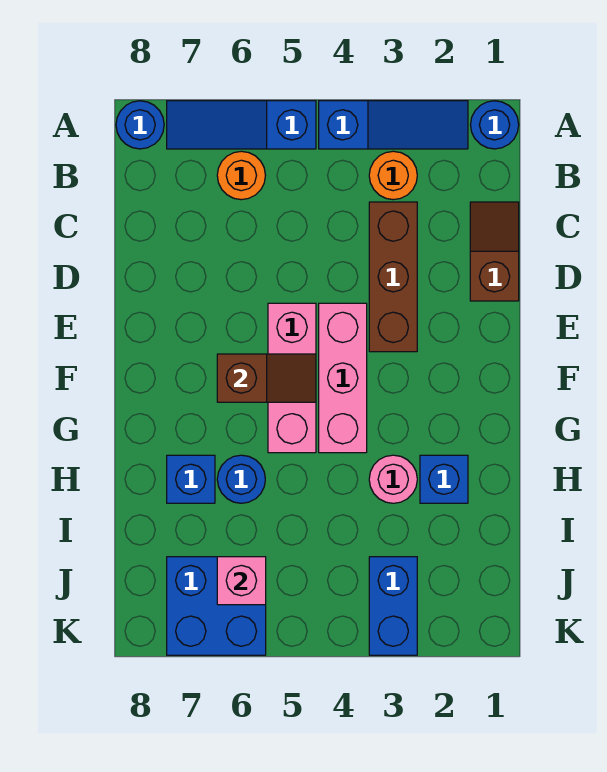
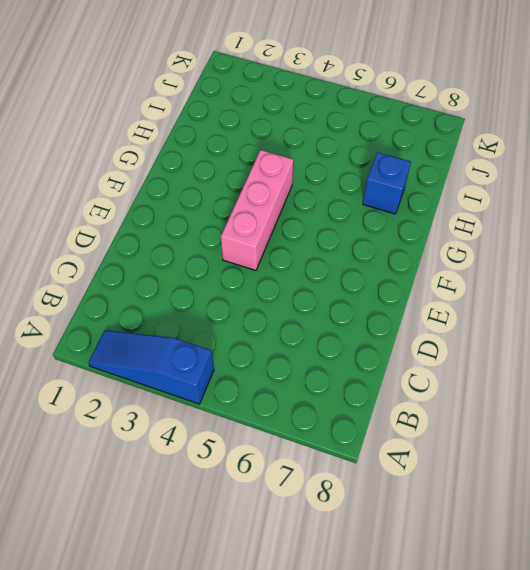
none -> blue 1x1 round brick [471,101,519,149]
none -> blue 1x3 slope [167,101,316,149]
none -> blue 1x1 round brick [116,101,164,149]

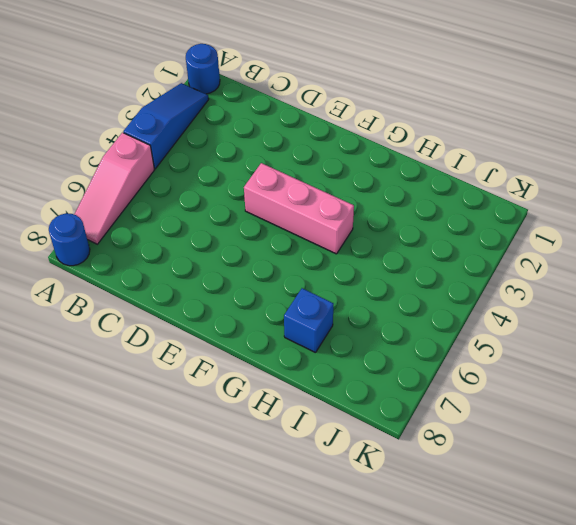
pink 1x3 slope [74,133,154,244] -> blue 1x3 slope [167,101,316,149]
none -> orange 1x1 round brick [369,151,417,200]
none -> orange 1x1 round brick [217,151,265,200]
none -> brown 1x2 slope [470,202,519,301]

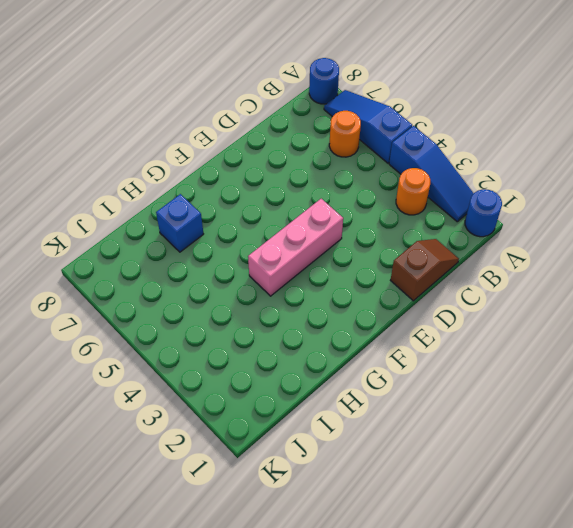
none -> brown 1x3 brick [369,202,417,352]
none -> pink 1x3 brick [268,303,316,453]
none -> blue 1x1 brick [420,455,468,503]

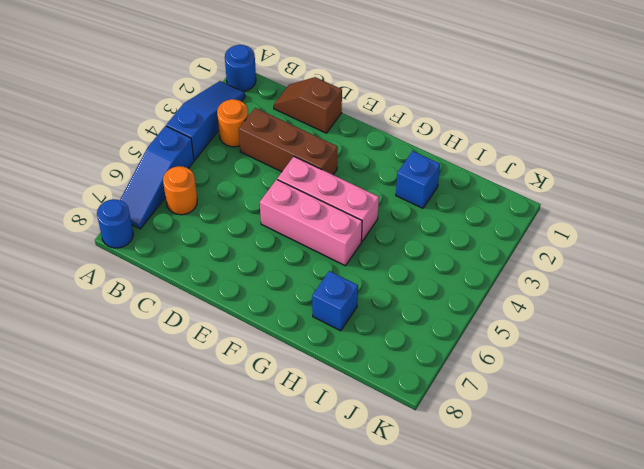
none -> pink 1x1 round brick [369,455,417,503]
none -> blue 1x1 round brick [217,455,265,503]
none -> blue 1x2 brick [369,557,417,655]

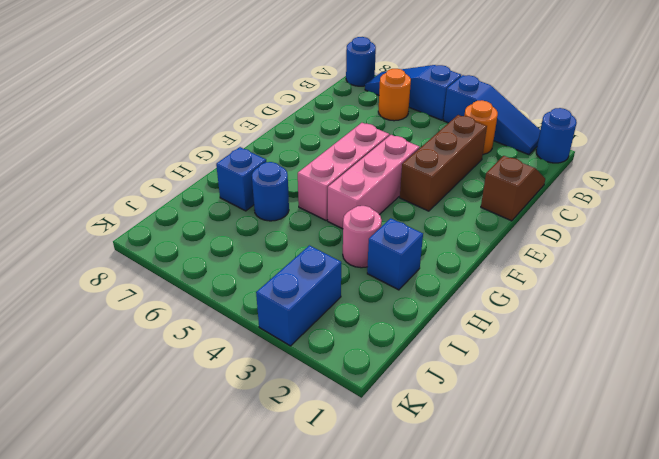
none -> blue 2x2 brick [167,557,266,655]
none -> brown 1x2 slope [217,354,316,402]
none -> pink 1x1 brick [217,557,266,605]

